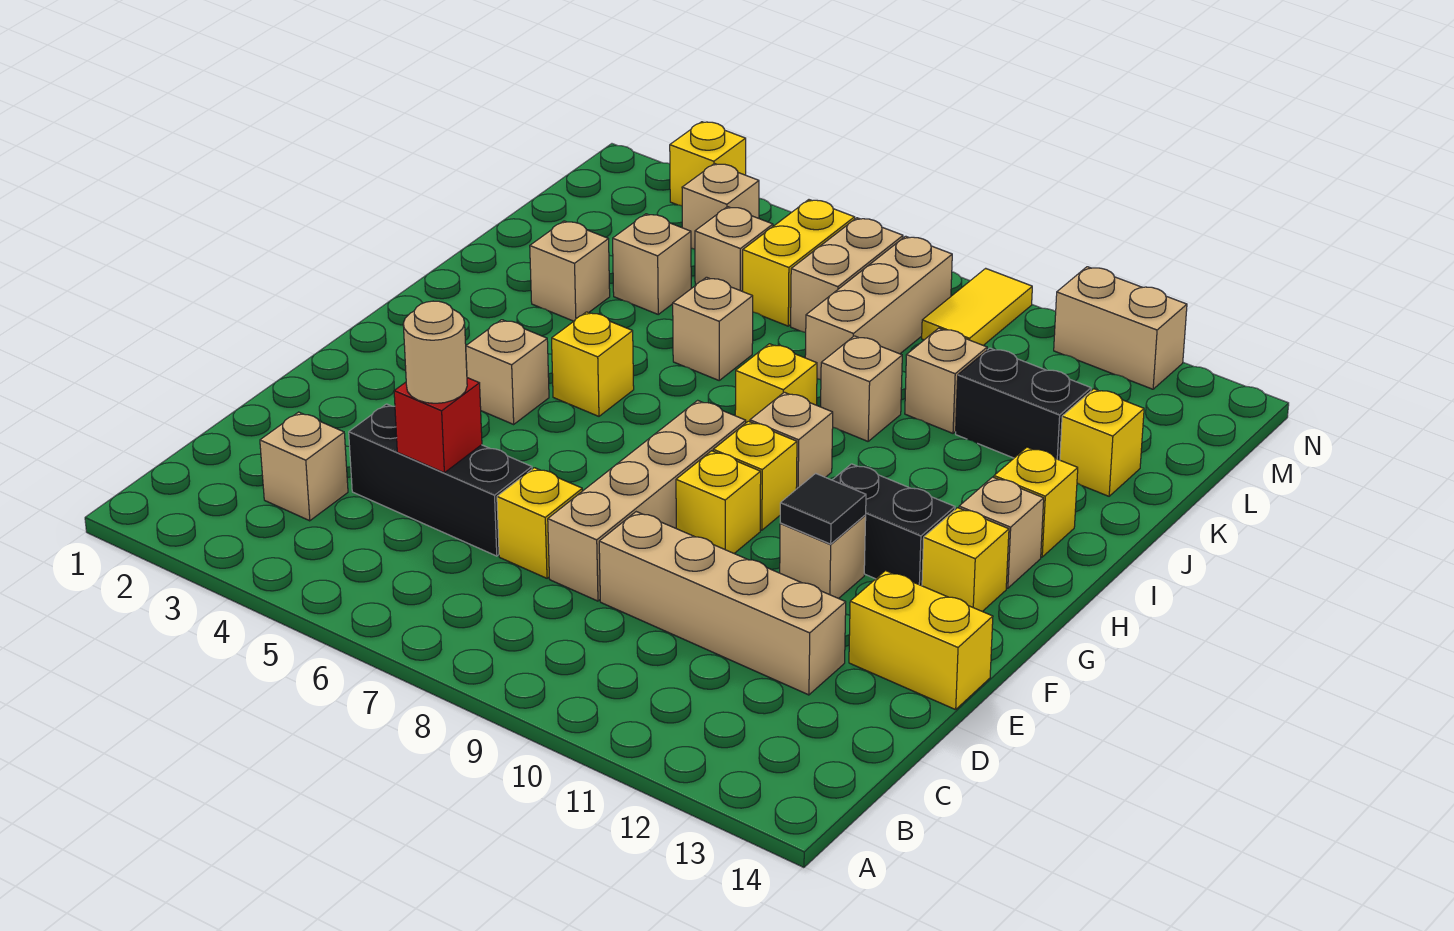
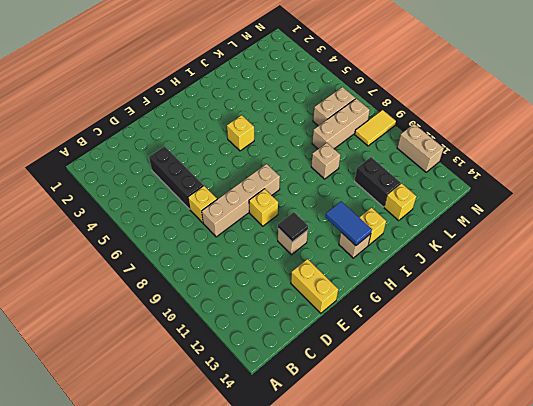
blue 1x2 tile [326,201,372,245] -> none
none -> tan 1x1 brick [260,412,348,521]
none -> tan 1x4 brick [599,512,846,695]
none -> tan 1x1 brick [466,320,549,424]
none -> yellow 1x1 brick [713,421,797,530]

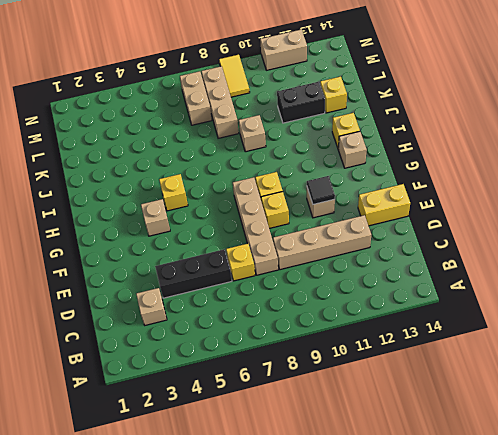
none -> black 1x2 brick [833,464,955,586]
none -> yellow 1x1 brick [922,508,1009,611]
none -> tan 1x1 brick [750,392,833,489]
none -> yellow 1x1 brick [735,344,817,423]

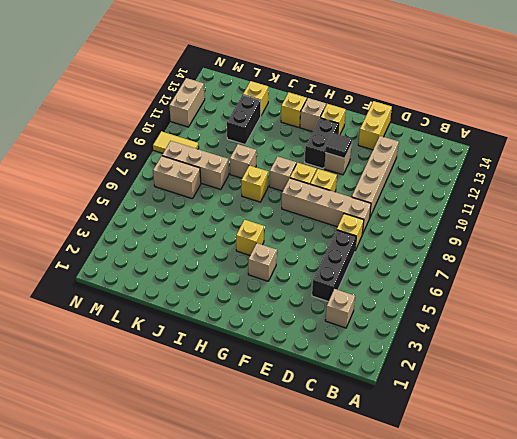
none -> tan 1x1 brick [530,221,610,321]
none -> tan 1x1 brick [673,277,753,380]
none -> tan 1x1 brick [613,214,691,314]
none -> tan 1x1 brick [905,328,987,433]

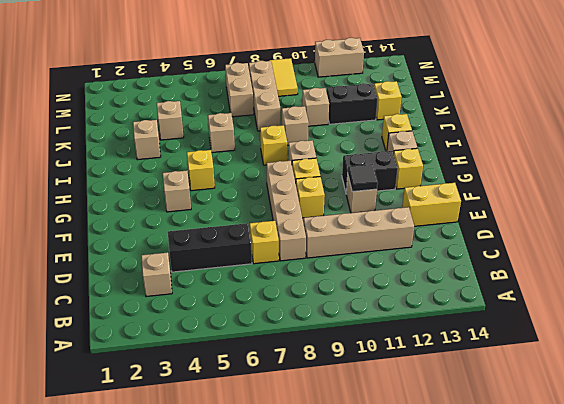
none -> tan 1x1 brick [695,207,773,291]
none -> yellow 1x2 brick [743,200,855,326]
none -> tan 1x1 brick [682,164,759,249]
none -> yellow 1x1 brick [670,122,746,206]

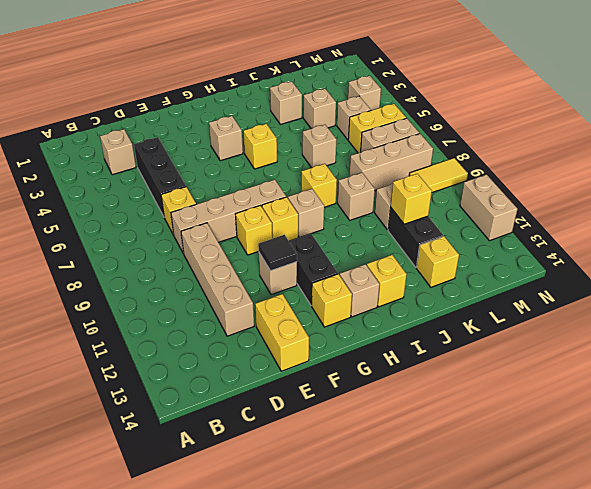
yellow 1x1 brick [391,174,432,224] -> yellow 1x1 brick moved to [670,122,746,206]
none -> red 1x1 brick [394,378,482,473]
none -> tan 1x1 round brick [403,301,467,403]

